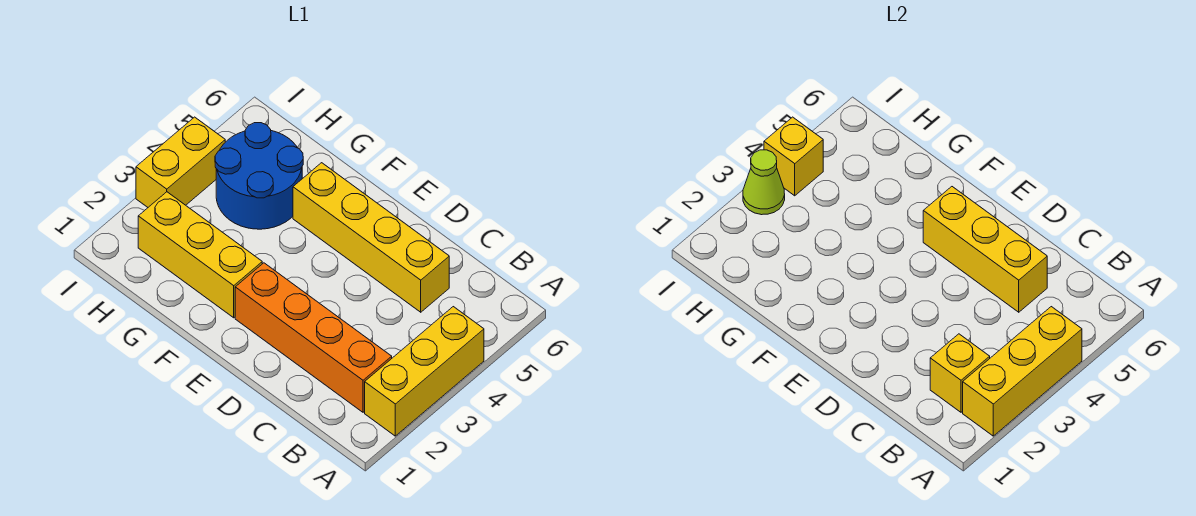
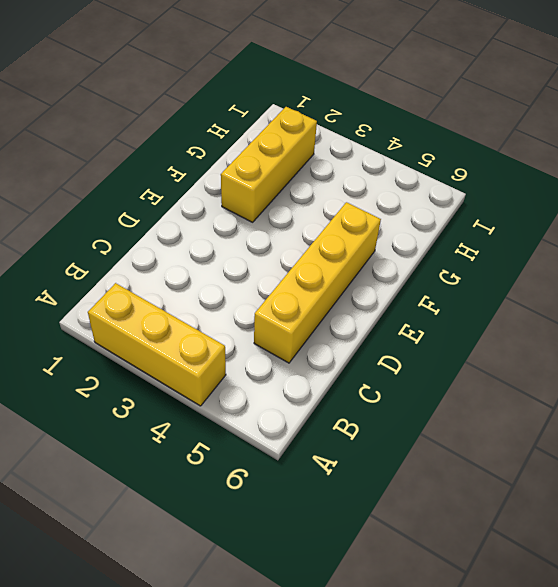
none -> orange 1x4 brick [235,263,392,412]
none -> blue 2x2 round brick [215,123,303,229]

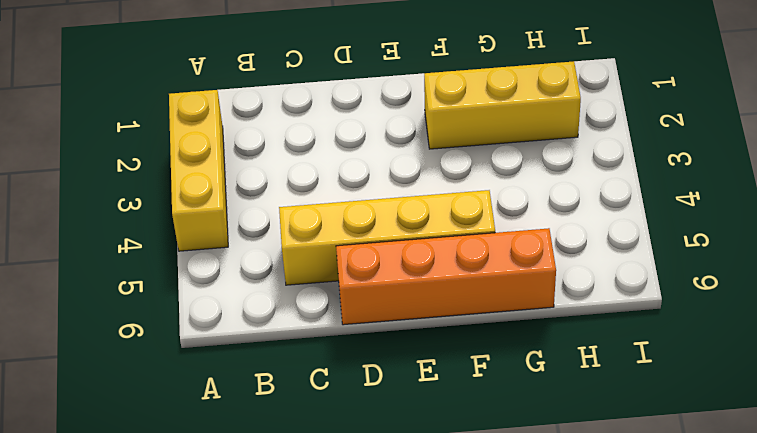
orange 1x4 brick [336,228,556,325] -> orange 1x4 brick moved to [235,263,392,412]
none -> blue 2x2 round brick [215,123,303,229]
none -> yellow 1x2 brick [136,117,225,207]

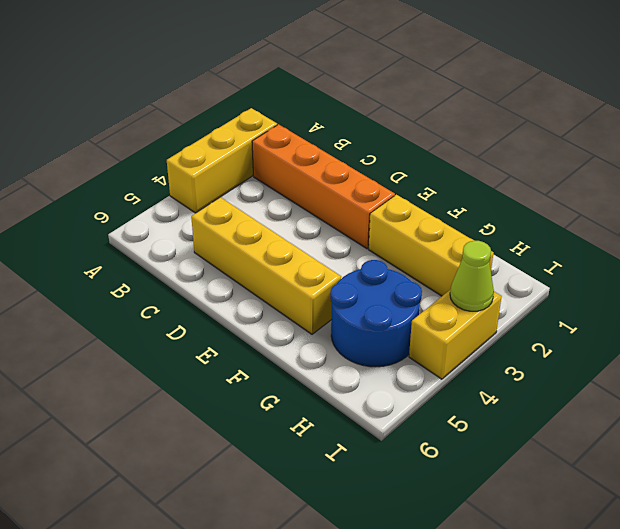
none -> yellow 1x3 brick [963,307,1082,436]
none -> yellow 1x1 brick [930,334,990,412]

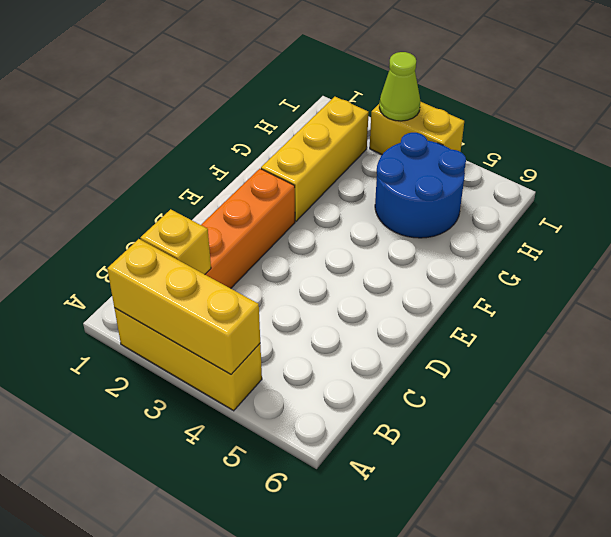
none -> yellow 1x4 brick [293,163,449,312]
none -> yellow 1x3 brick [923,187,1047,312]

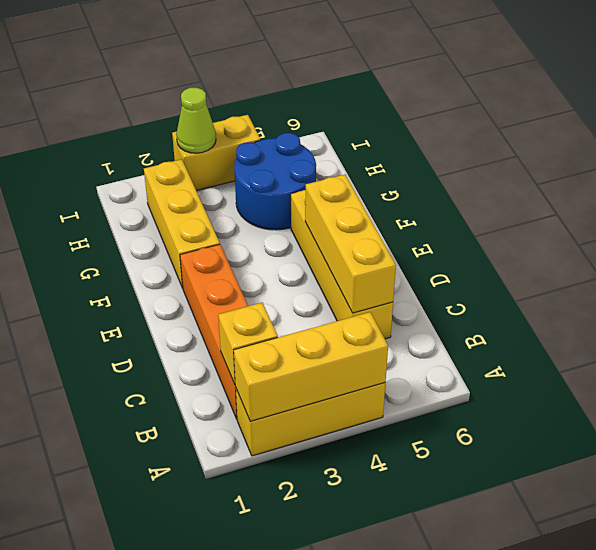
none -> yellow 1x1 brick [764,117,823,196]

